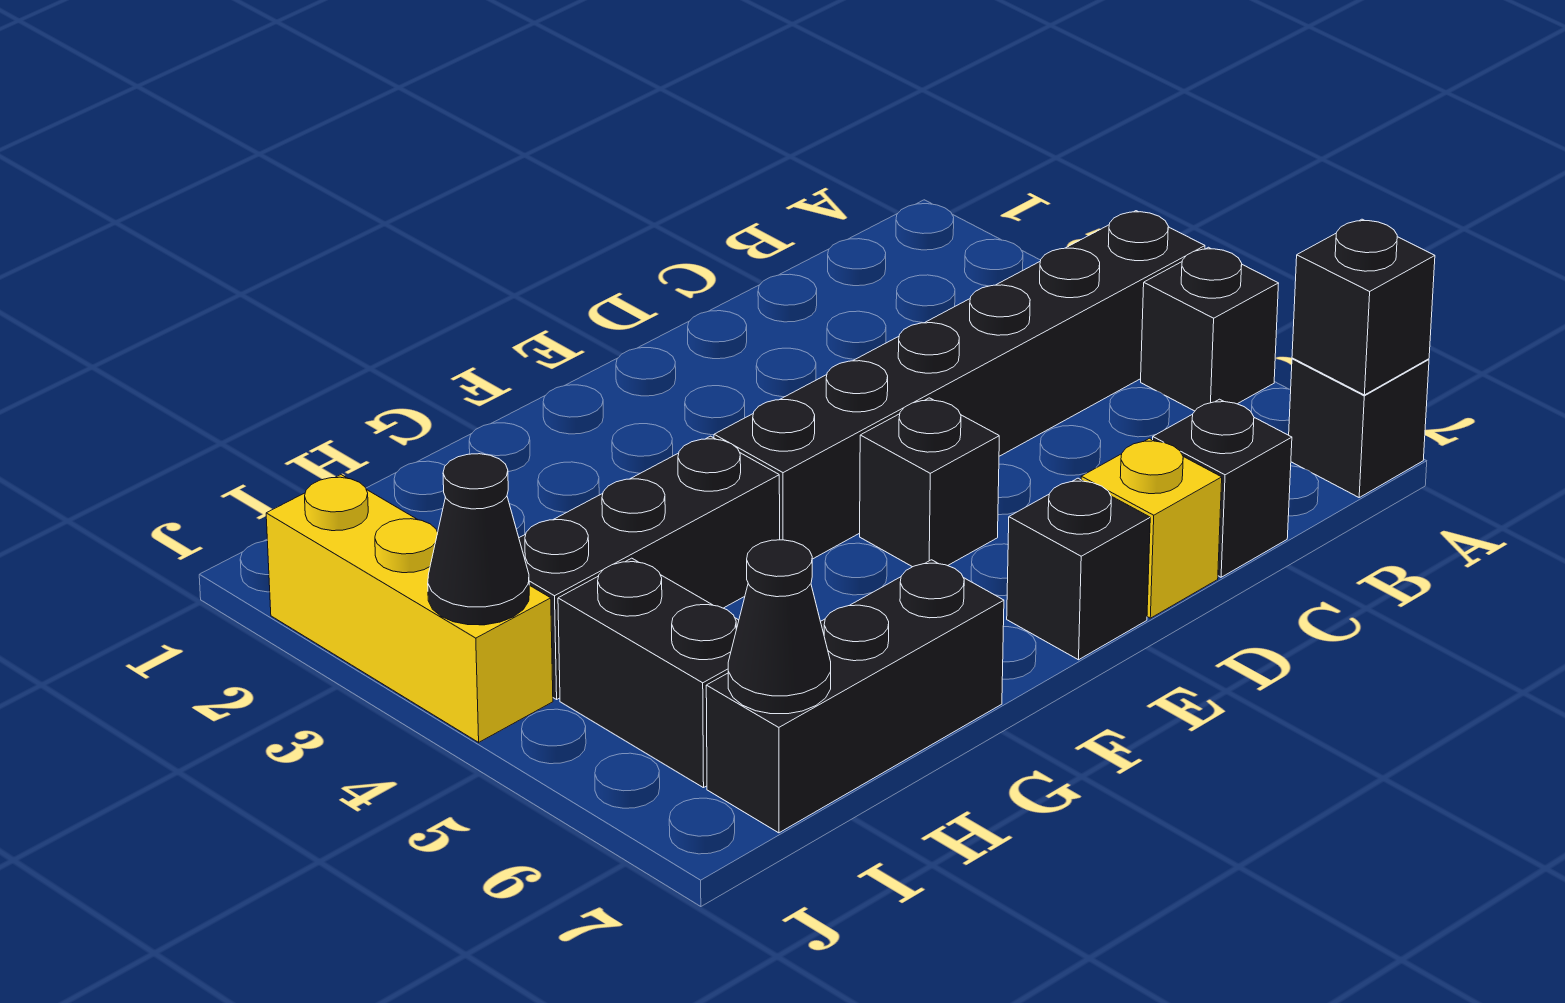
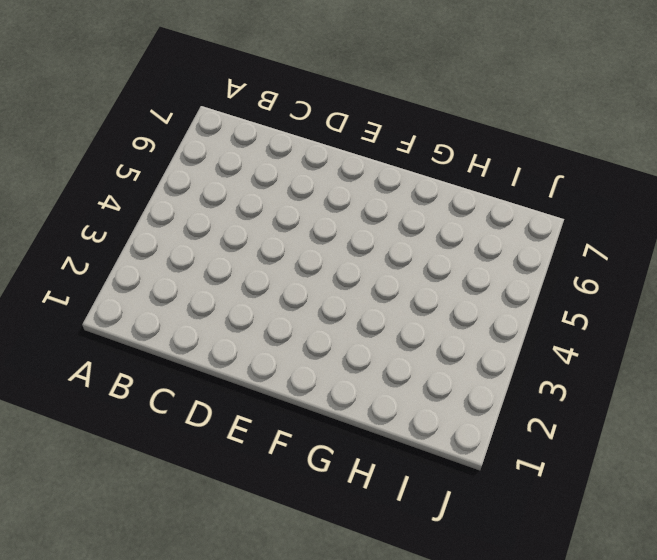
none -> black 1x6 brick [714,211,1205,559]
none -> black 1x1 brick [1141,247,1279,411]
none -> black 1x1 brick [1289,359,1429,497]

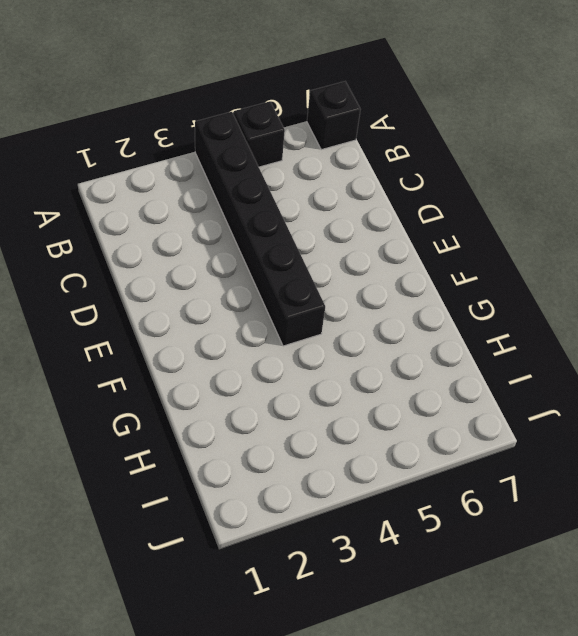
none -> black 1x1 brick [1153,399,1292,577]
none -> yellow 1x1 brick [1081,438,1222,618]
none -> black 1x1 brick [860,398,999,567]

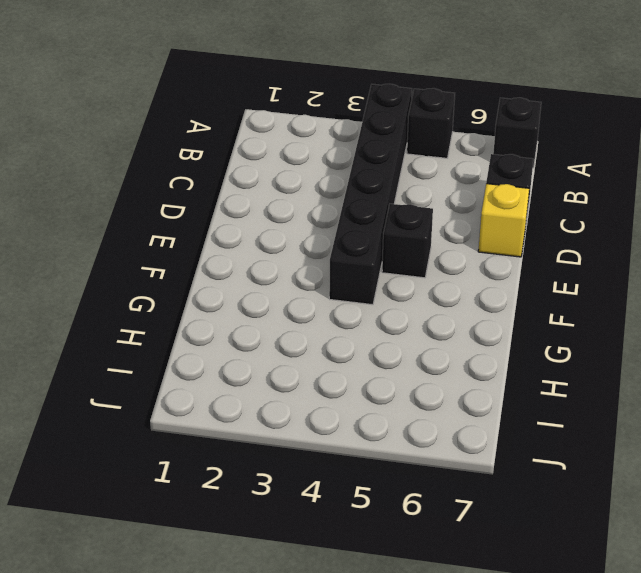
none -> black 1x1 brick [1007,478,1150,660]
none -> black 1x3 brick [519,436,780,699]
none -> black 1x3 brick [706,560,1004,833]

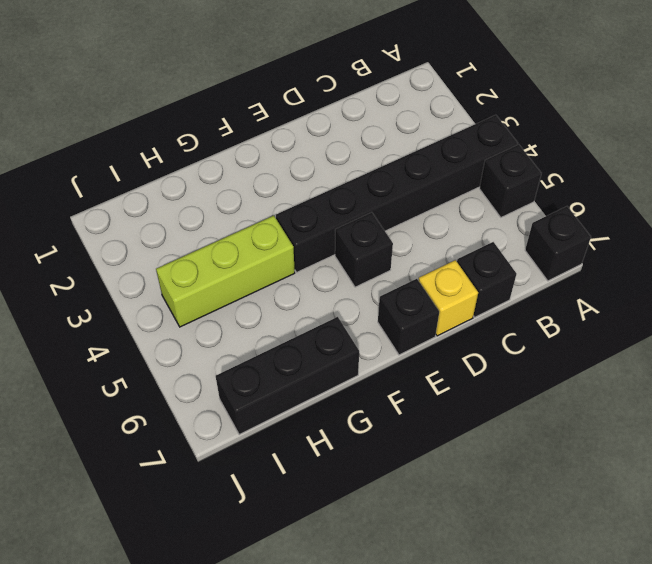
lime 1x3 brick [156,215,295,327] -> black 1x3 brick [519,436,780,699]
none -> black 1x2 brick [558,558,739,788]
none -> yellow 1x3 brick [266,475,553,742]
none -> black 1x1 brick [1292,219,1435,395]

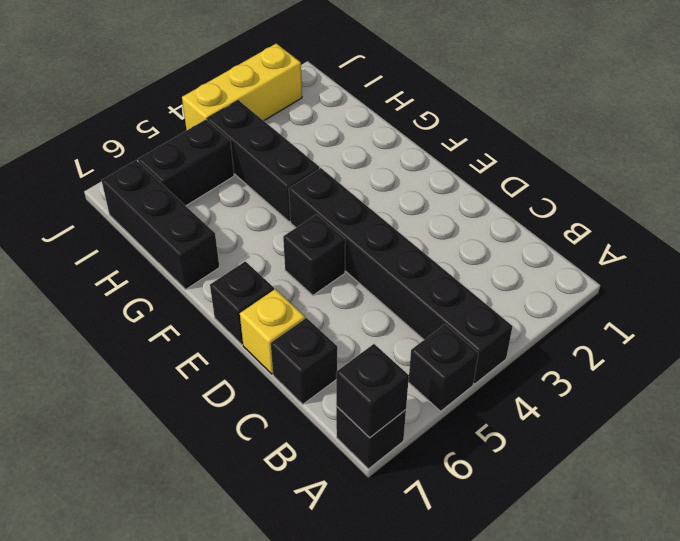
none -> black 1x1 cone [728,540,831,714]
none -> black 1x1 cone [428,454,529,625]

